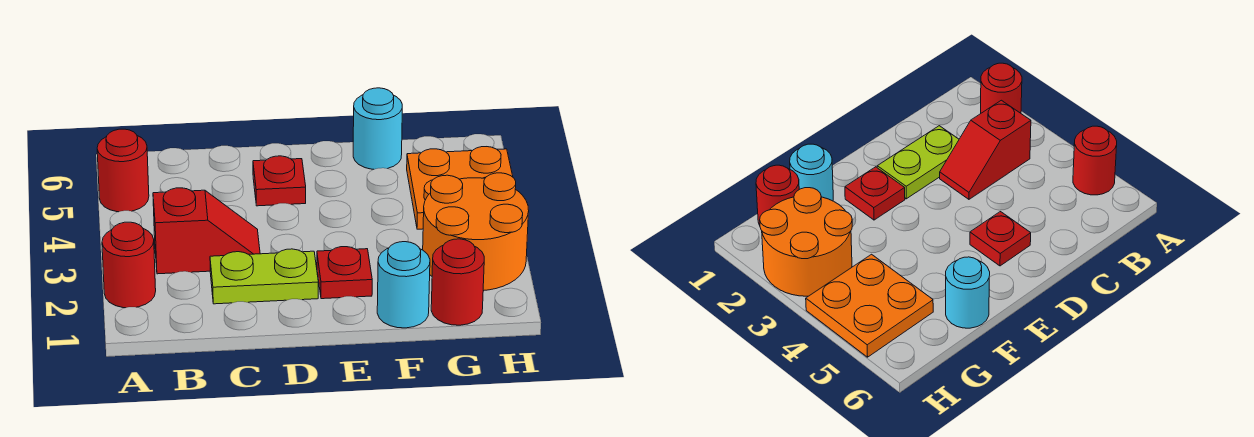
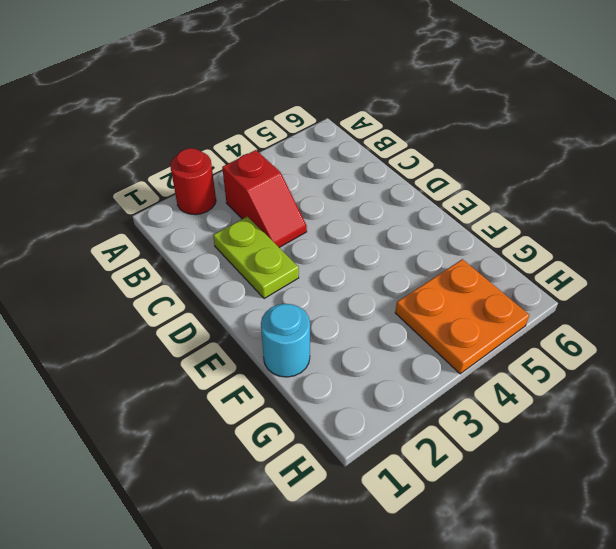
none -> red 1x1 round brick [97,129,149,212]
none -> red 1x1 plate [253,156,306,206]

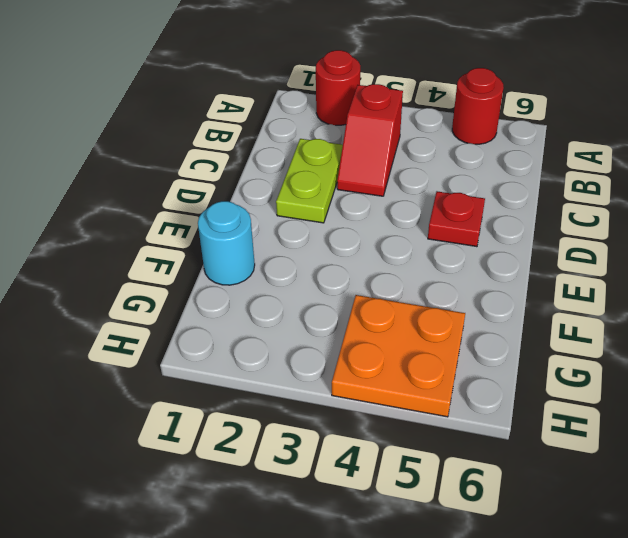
none -> red 1x1 plate [317,247,372,299]
none -> cyan 1x1 round brick [353,88,402,169]

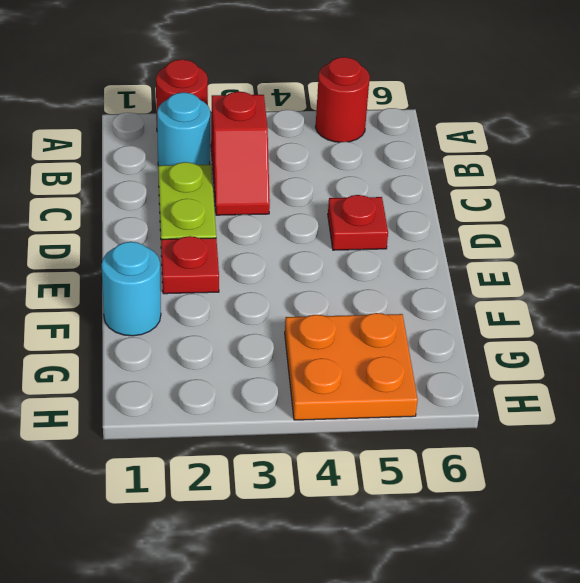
cyan 1x1 round brick [157,92,210,166] -> cyan 1x1 round brick moved to [353,88,402,169]
none -> red 1x1 round brick [431,239,484,325]
none -> orange 2x2 round brick [423,173,529,291]

